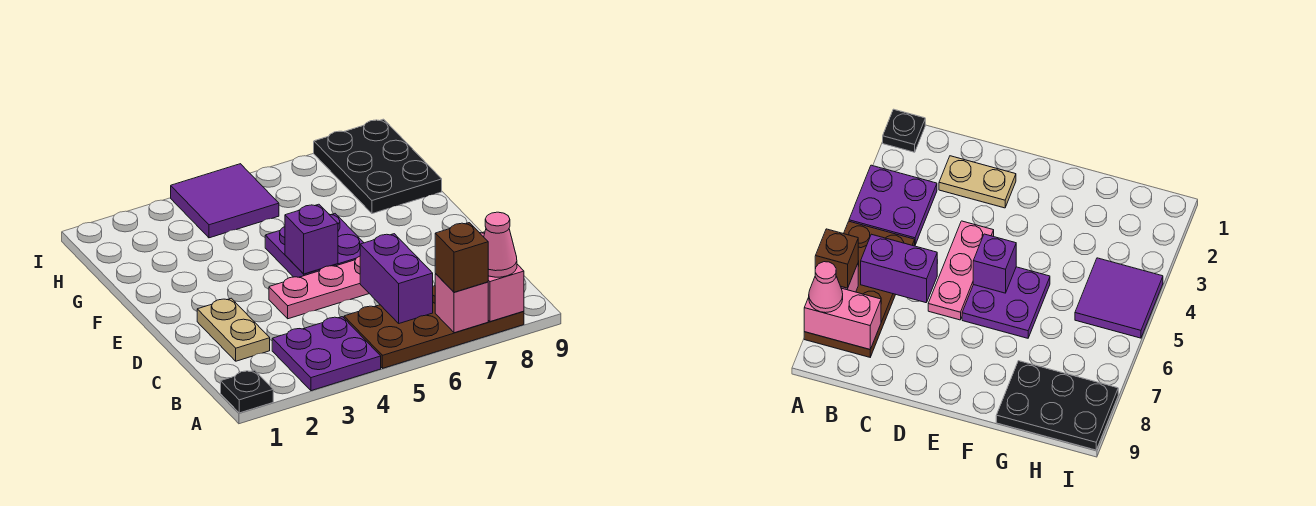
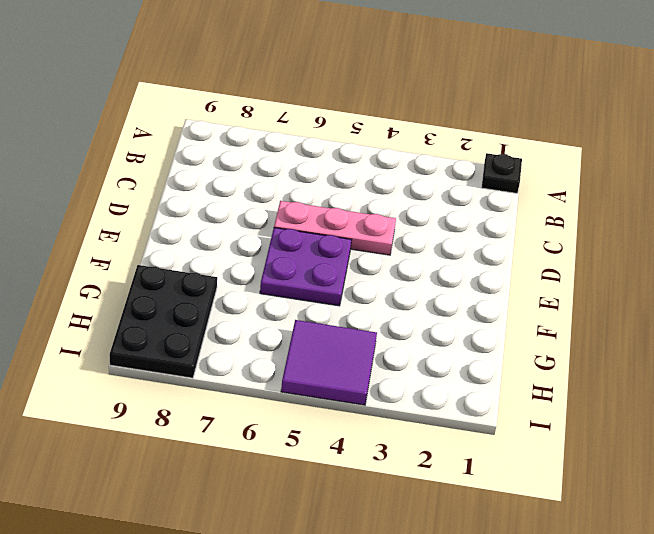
none -> purple 2x2 plate [272,317,381,391]
none -> brown 2x4 plate [344,286,524,368]
none -> tan 1x2 plate [197,298,270,361]

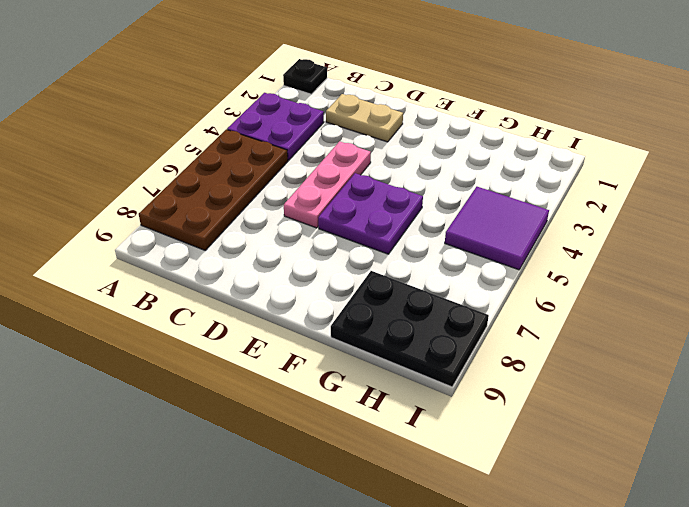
none -> pink 1x1 brick [435,274,488,333]
none -> pink 1x2 brick [480,232,524,322]
none -> purple 1x2 brick [360,234,433,323]

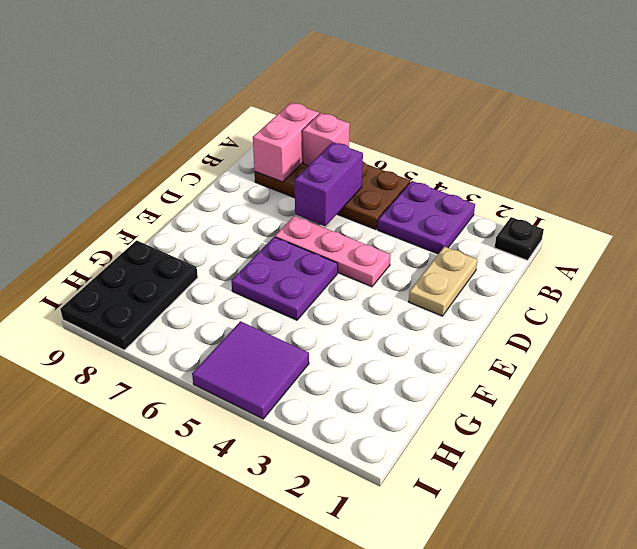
none -> purple 1x1 brick [285,204,338,274]
none -> brown 1x1 brick [435,223,488,292]
none -> pink 1x1 cone [484,212,517,277]

